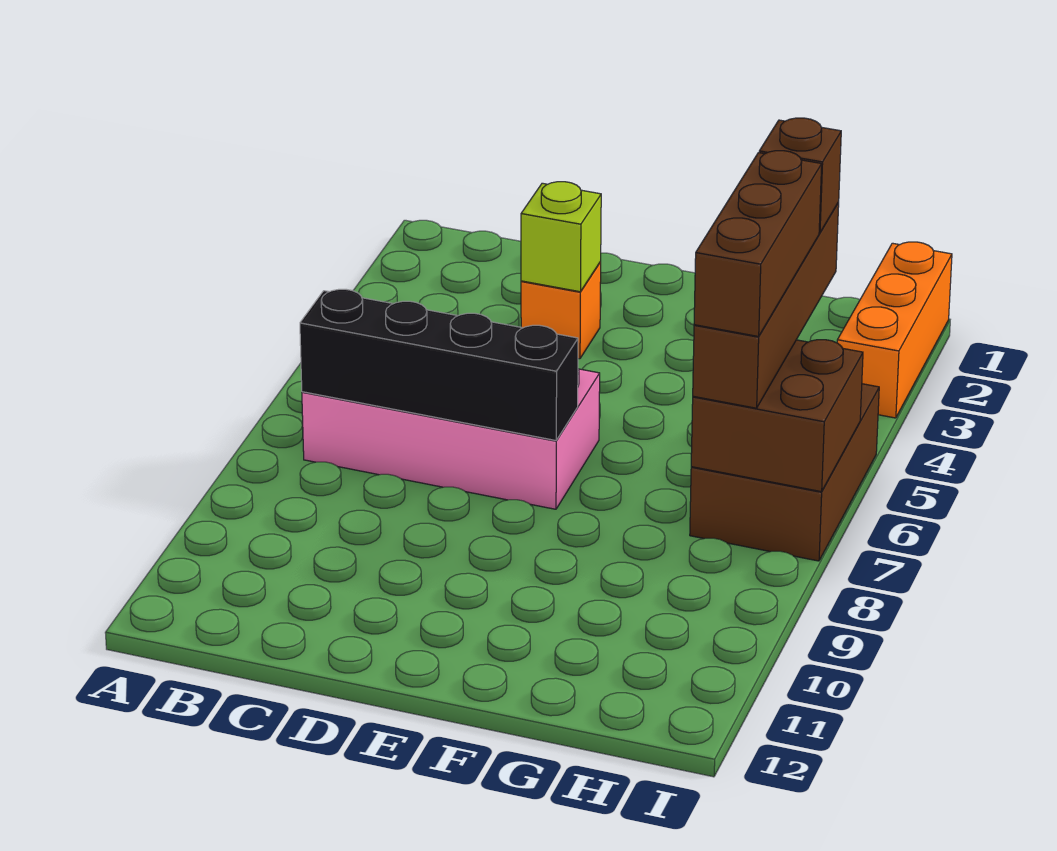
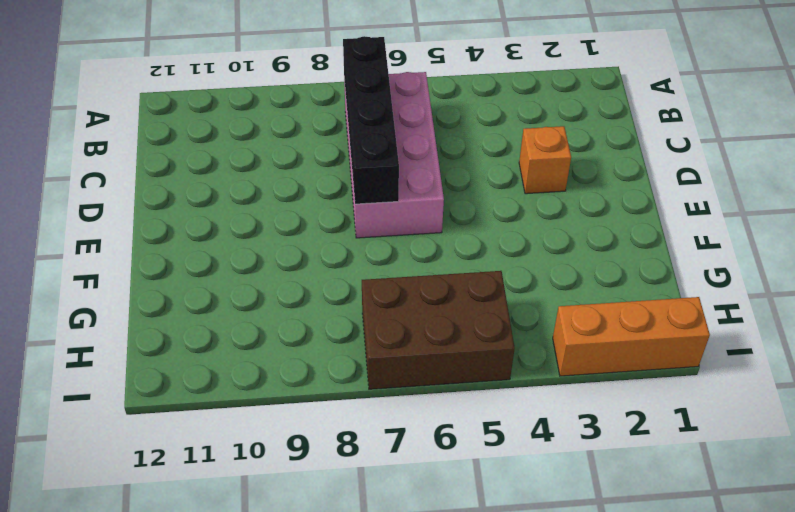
none -> lime 1x1 brick [521,182,601,292]
none -> brown 2x2 brick [691,340,863,492]

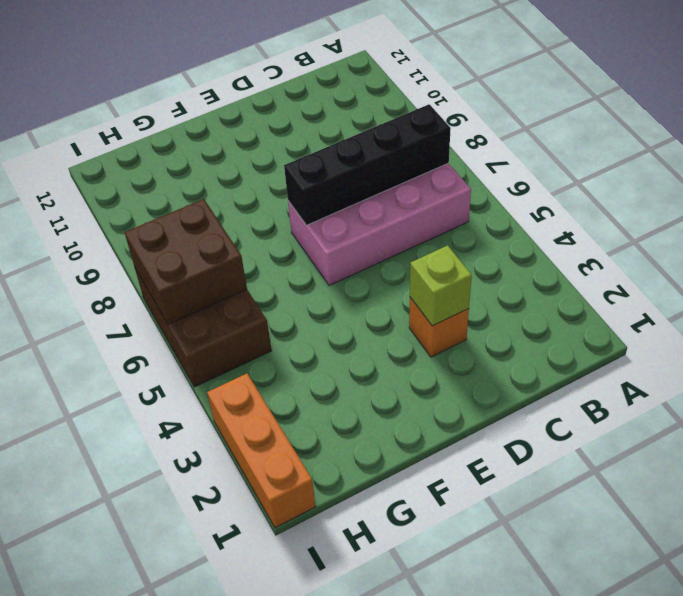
none -> brown 1x4 brick [693,203,839,408]
none -> brown 1x1 brick [759,118,841,233]

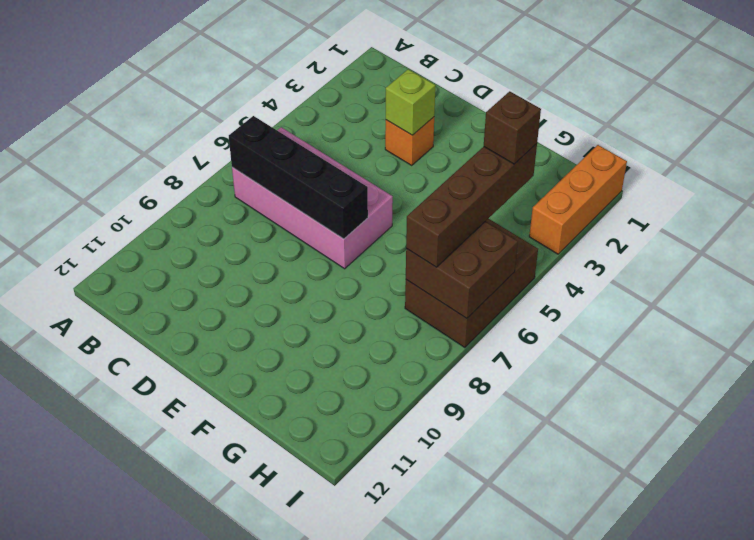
none -> brown 1x3 brick [694,151,822,336]

